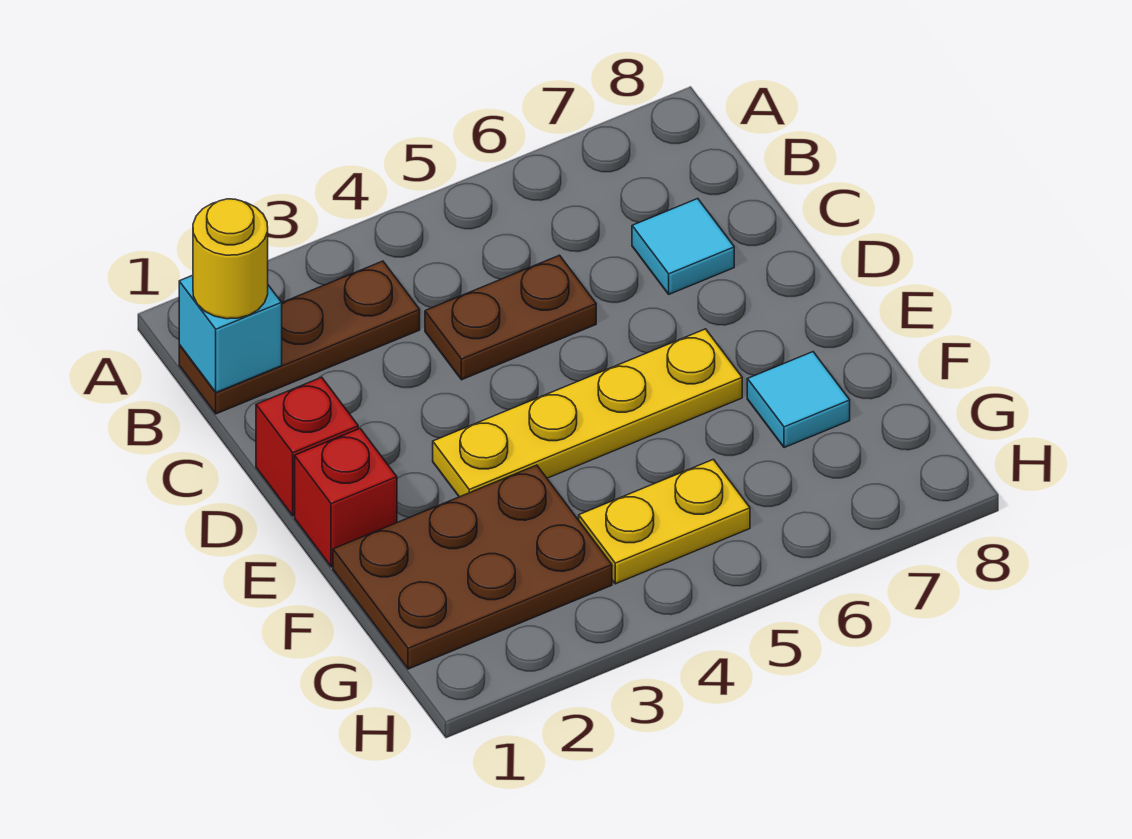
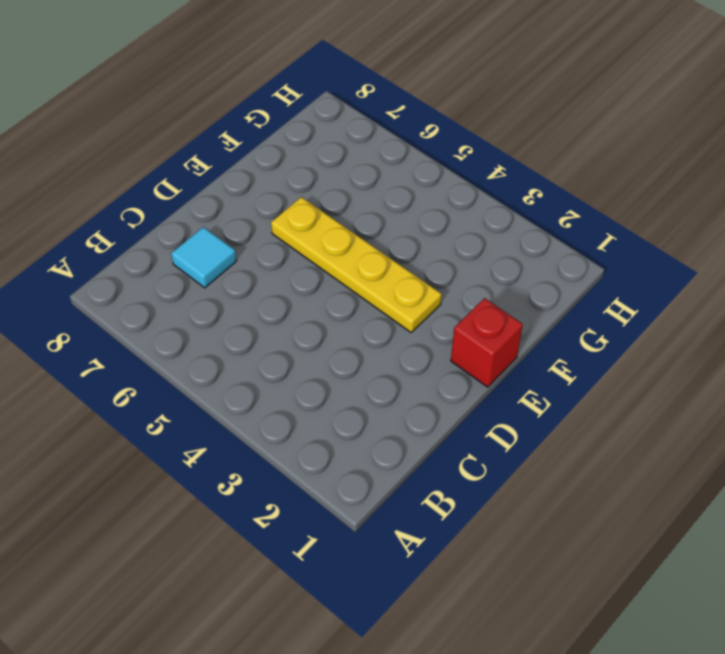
none -> brown 1x3 plate [179,261,420,414]
none -> brown 1x2 plate [425,255,596,380]

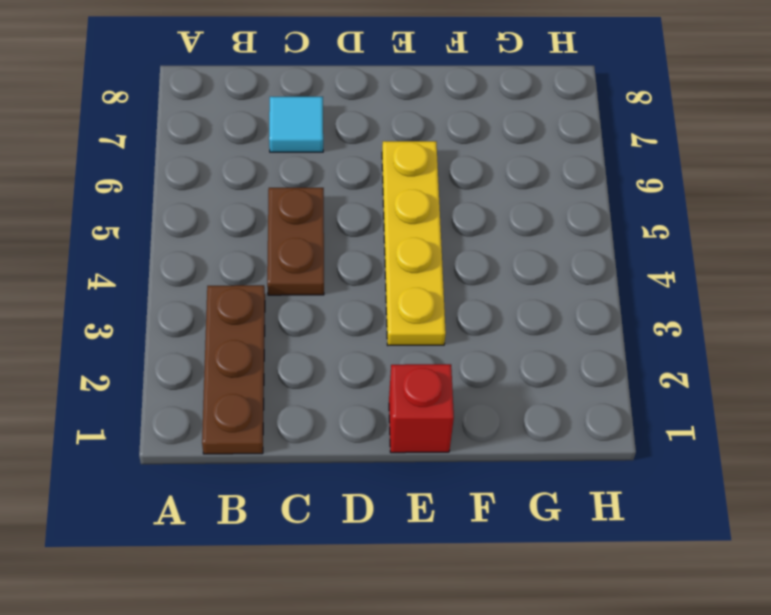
none -> red 1x1 brick [256,377,358,516]
none -> brown 2x3 plate [333,465,612,669]

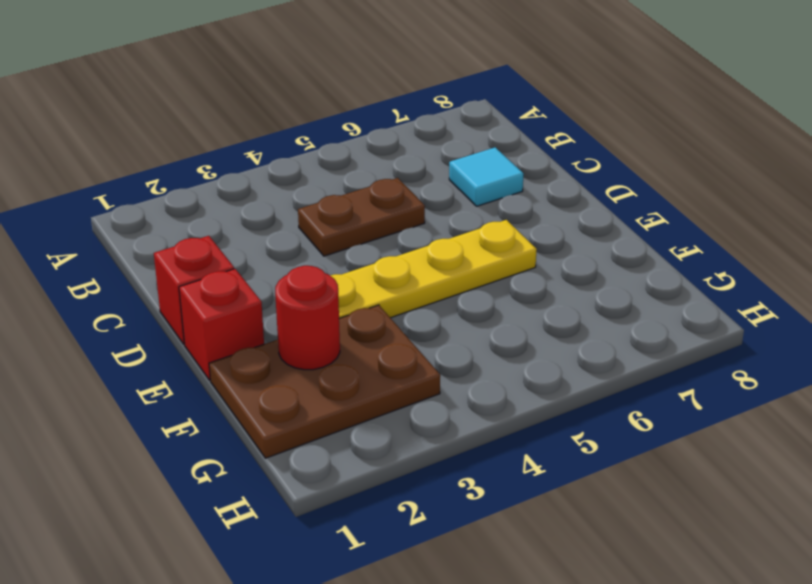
red 1x1 round brick [275,266,340,370] -> none
none -> brown 1x3 plate [179,261,420,414]
none -> cyan 1x1 tile [747,352,850,448]

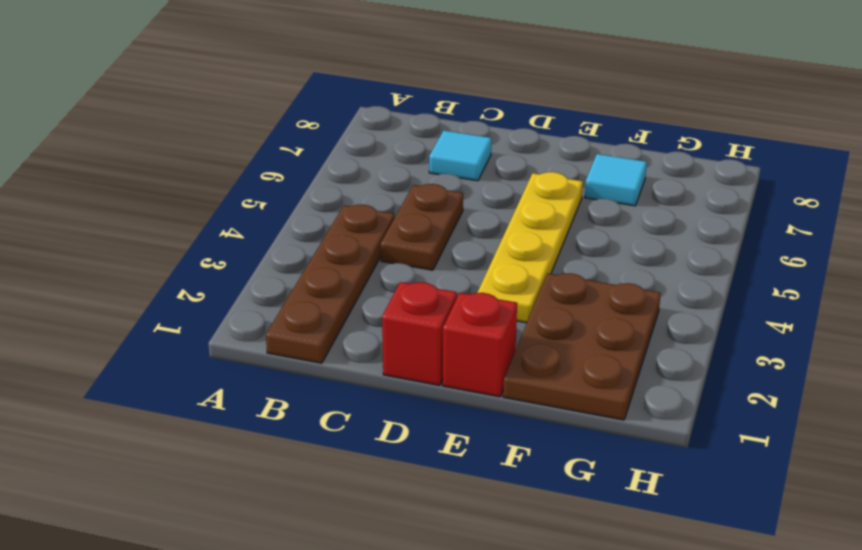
brown 1x4 plate [266,204,394,363] -> brown 1x3 plate [179,261,420,414]
none -> yellow 1x2 plate [579,459,750,584]
none -> cyan 1x1 brick [179,275,282,392]

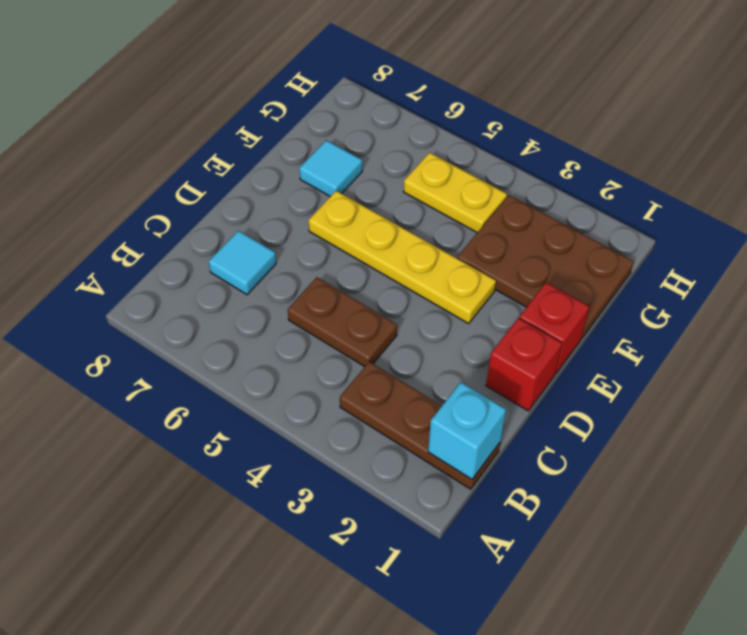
none -> yellow 1x1 round brick [193,199,268,319]

